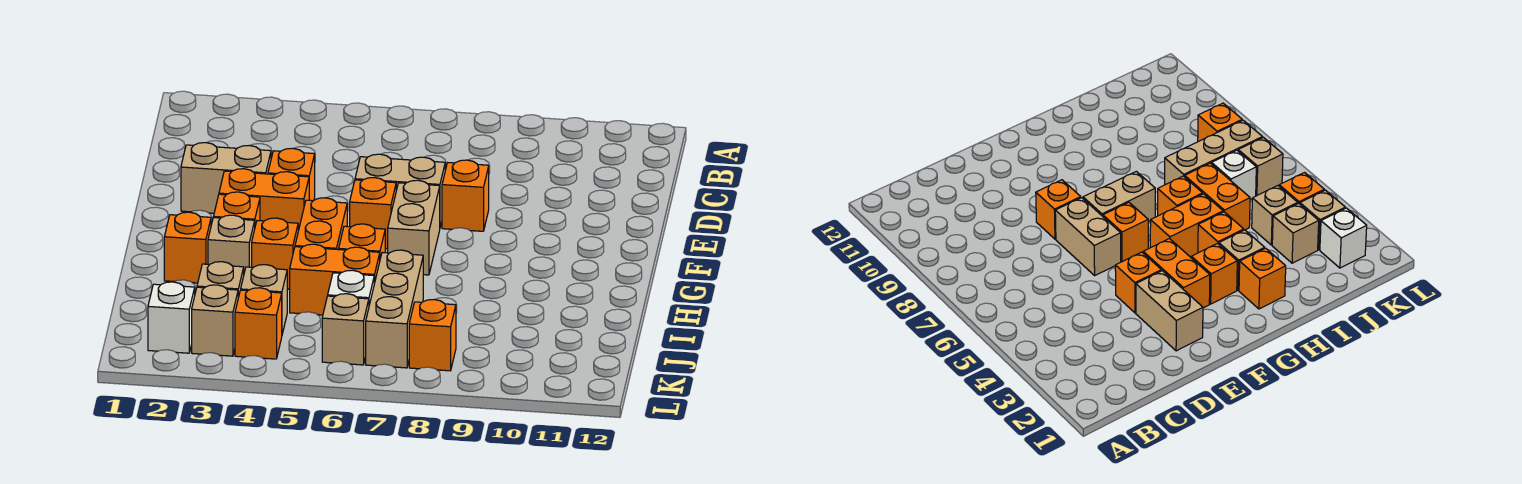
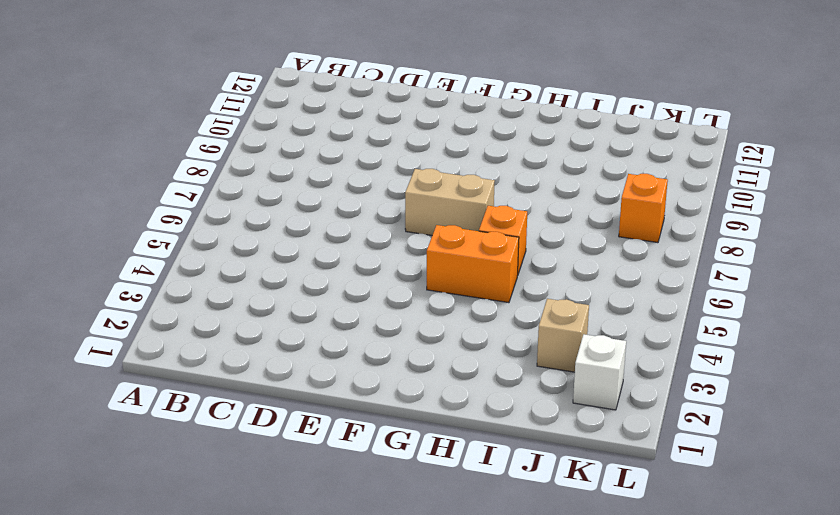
none -> tan 1x2 brick [181,143,271,213]
none -> orange 1x1 brick [268,148,315,201]
none -> tan 1x2 brick [355,154,445,227]

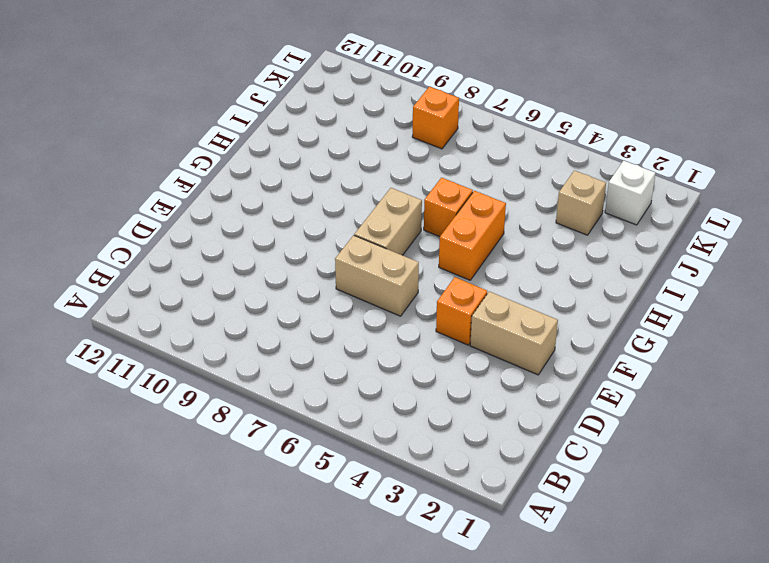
none -> orange 1x1 brick [442,160,489,231]
none -> orange 1x2 brick [219,169,309,231]
none -> orange 1x1 brick [350,178,396,249]

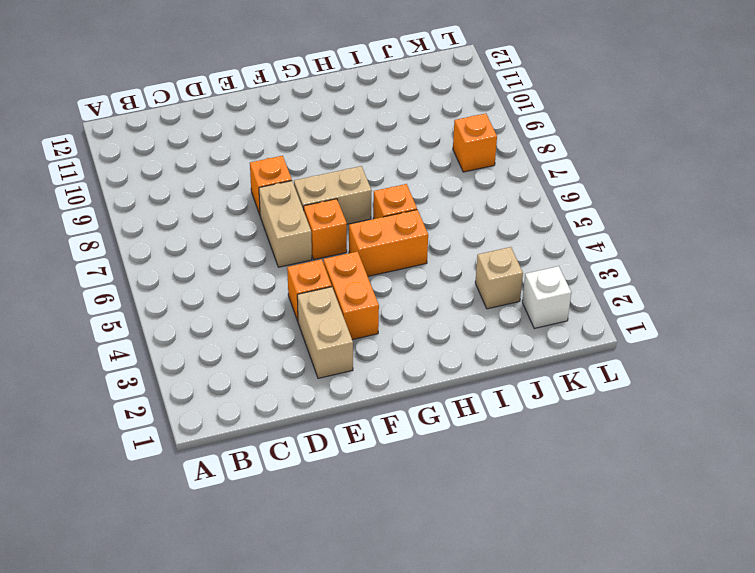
none -> orange 1x1 brick [213,192,260,226]
none -> orange 1x1 brick [164,212,211,283]
none -> tan 1x1 brick [208,215,255,272]

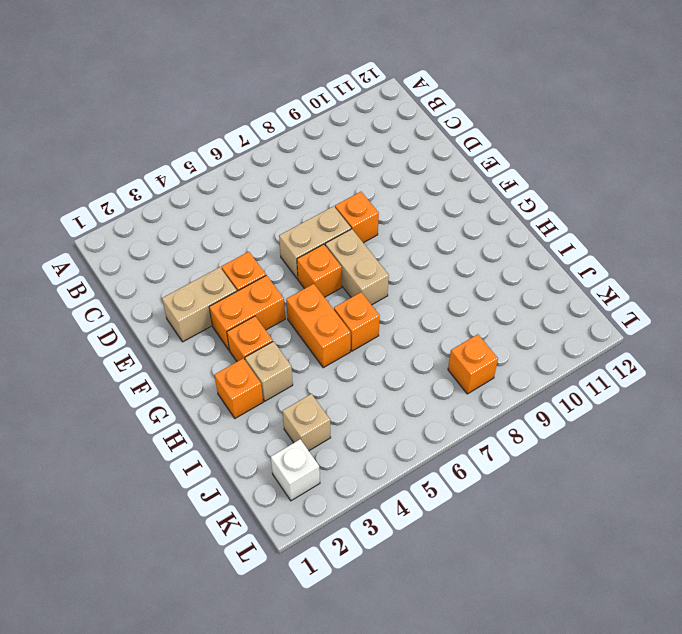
none -> orange 1x1 brick [252,218,298,289]
none -> orange 1x2 brick [290,244,380,315]
none -> tan 1x3 brick [366,250,423,368]

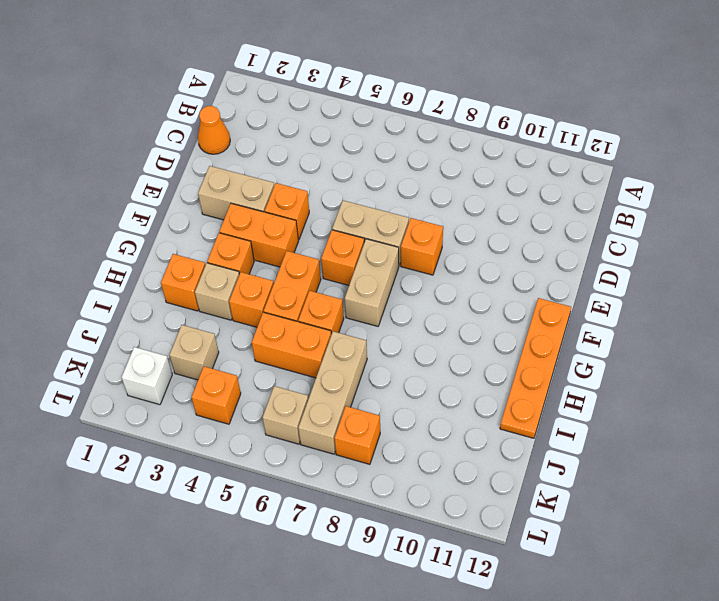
orange 1x1 cone [198,106,230,154] -> none
orange 1x4 plate [500,298,571,438] -> none
none -> tan 1x1 brick [241,265,287,334]
none -> white 1x1 brick [328,270,374,305]
none -> tan 1x1 brick [192,285,238,356]

